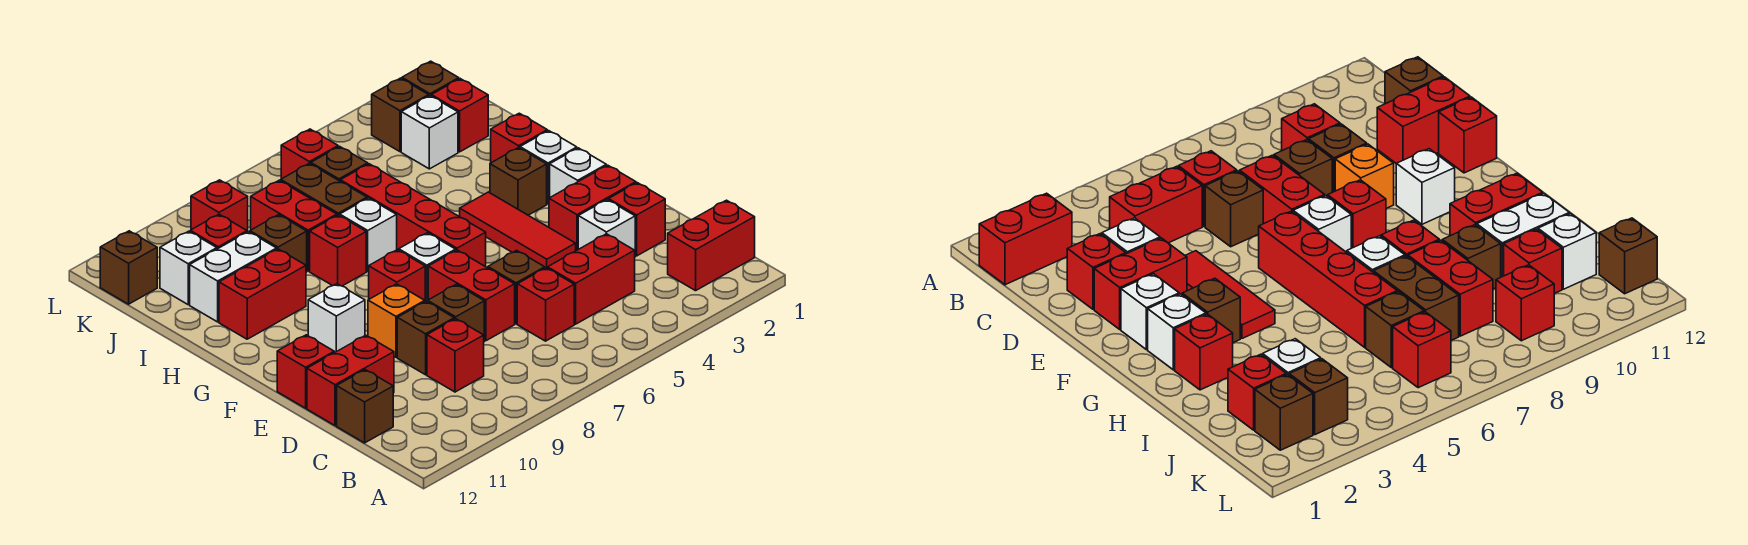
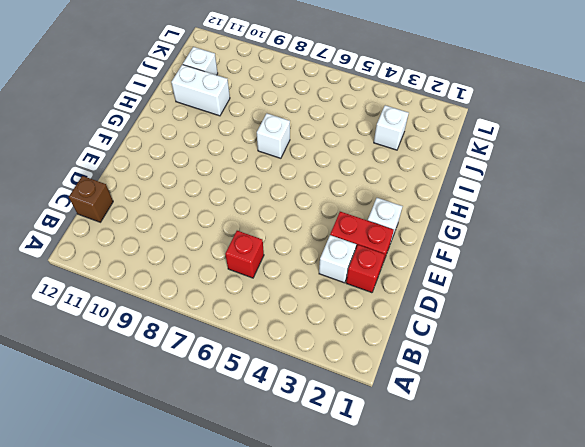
none -> red 1x2 brick [668,200,755,291]
none -> red 1x2 brick [548,234,635,324]
none -> red 1x1 brick [427,319,484,392]
none -> brown 1x1 brick [488,250,545,324]

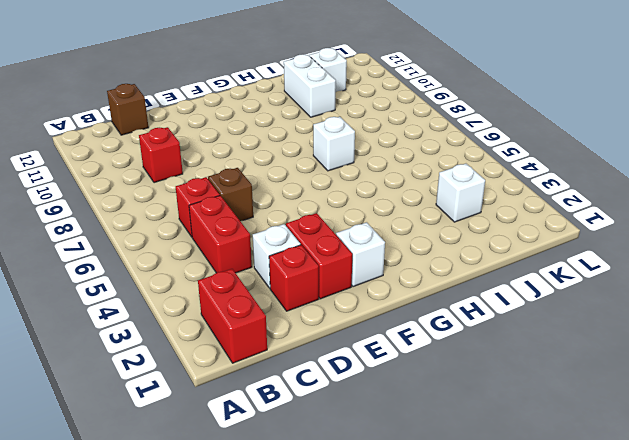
none -> red 1x2 brick [428,250,515,341]
none -> brown 1x1 brick [428,284,484,335]
none -> brown 1x1 brick [397,301,454,375]
none -> red 1x2 brick [307,335,394,426]

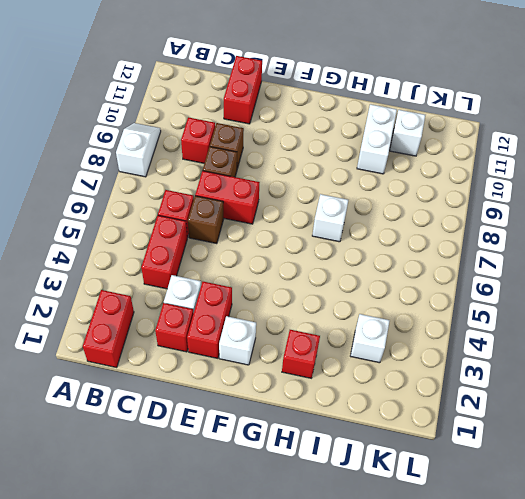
white 1x2 slope [116,123,161,177] -> none
none -> brown 1x1 brick [337,370,393,443]
none -> red 1x3 tile [460,192,576,268]
none -> orange 1x1 brick [368,284,425,357]
none -> red 1x1 brick [277,335,334,408]

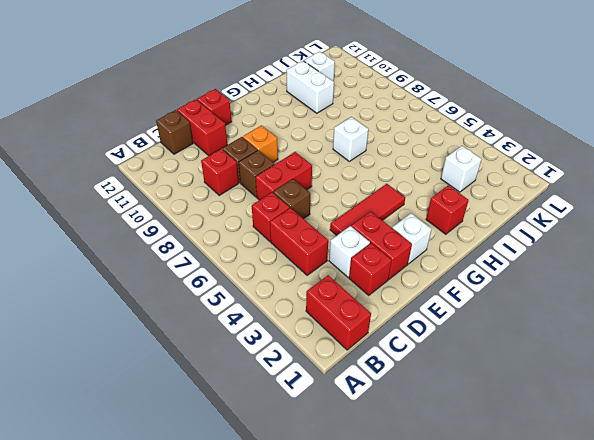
none -> red 1x4 brick [340,164,486,267]
none -> white 1x1 brick [399,233,456,302]
none -> red 1x1 brick [369,250,425,301]
none -> white 1x1 brick [308,284,365,353]

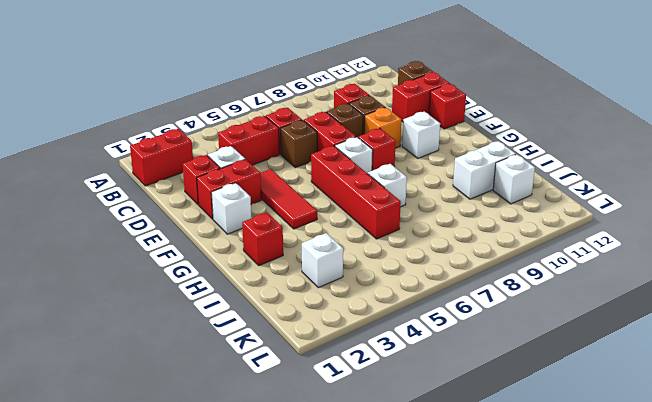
none -> white 1x1 brick [520,131,577,204]
none -> brown 1x1 brick [490,147,547,215]
none -> red 1x1 brick [310,215,366,286]
none -> red 1x2 brick [219,249,306,339]

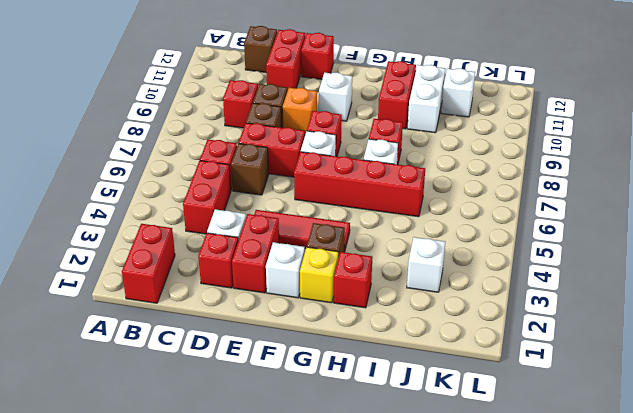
yellow 1x1 brick [300,247,338,303] -> white 1x1 brick [520,131,577,204]
none -> brown 1x2 brick [281,163,367,216]
none -> red 1x2 brick [251,180,337,271]
none -> brown 1x1 brick [250,215,307,272]
none -> red 1x1 brick [431,79,488,152]

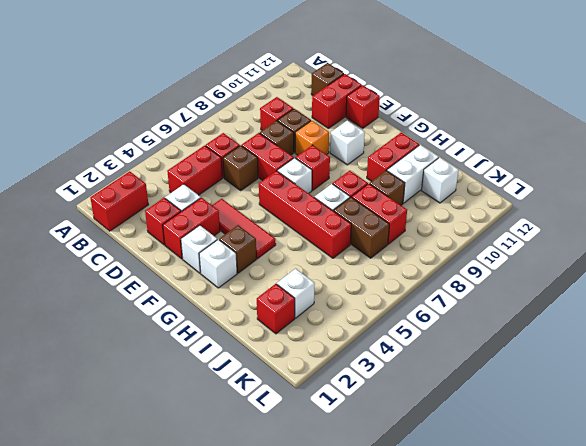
none -> red 1x1 brick [491,113,547,163]
none -> brown 1x1 brick [311,146,368,181]
none -> red 1x1 brick [190,214,247,249]
none -> brown 1x1 brick [402,61,459,96]

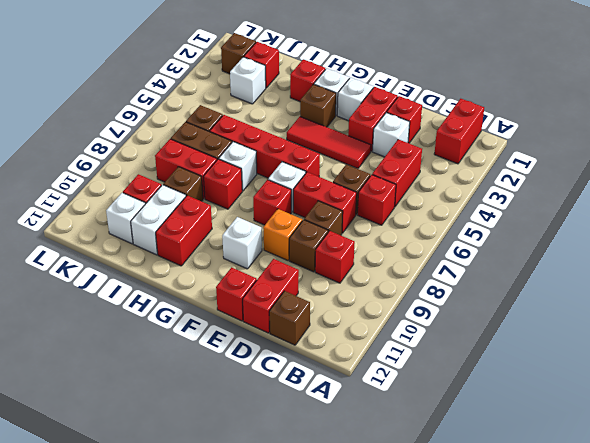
none -> brown 1x1 brick [372,78,429,152]
none -> red 1x1 brick [281,129,338,179]
none -> red 1x1 brick [191,180,248,232]
none -> brown 1x1 brick [100,231,157,304]

